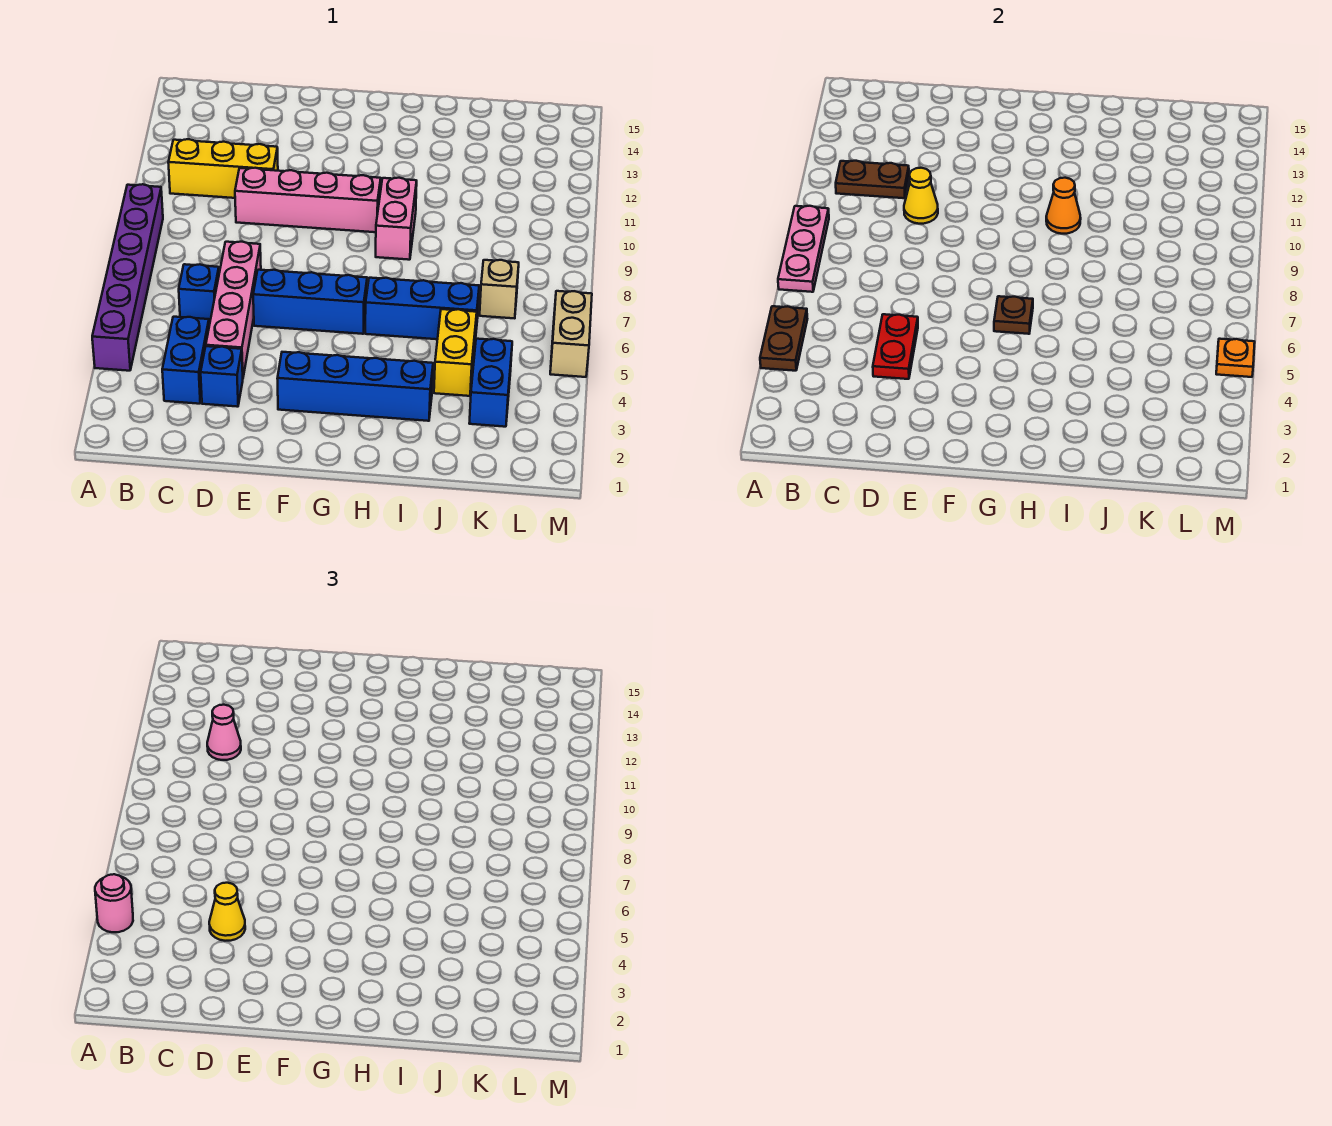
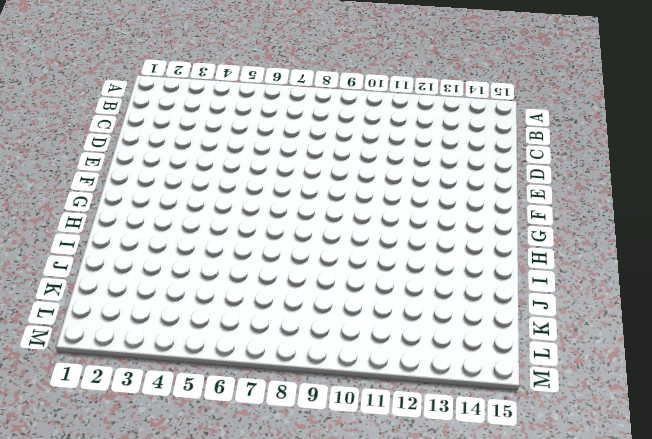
none -> purple 1x6 brick [92,184,163,371]
none -> yellow 1x3 brick [168,139,278,198]
none -> blue 1x2 brick [162,317,209,404]

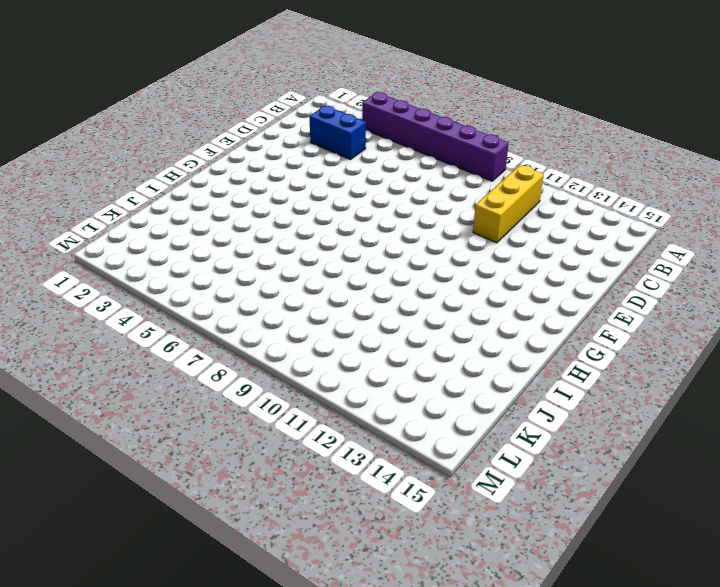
none -> blue 1x1 brick [179,264,219,323]
none -> blue 1x1 brick [201,346,243,407]
none -> pink 1x4 brick [206,242,261,376]

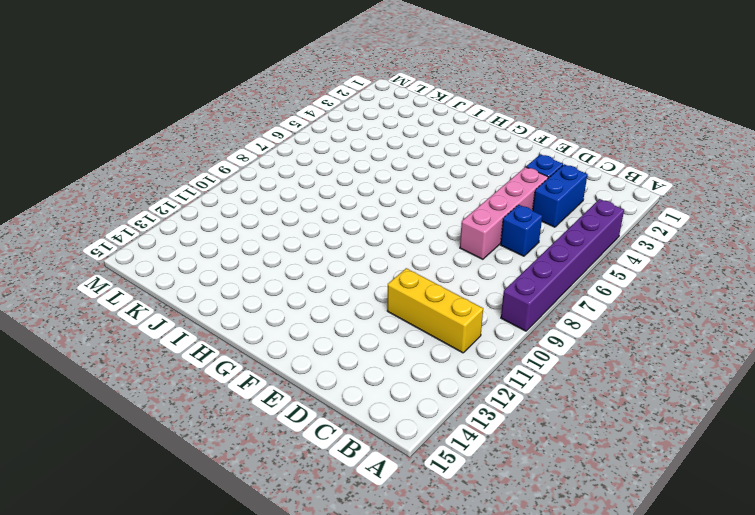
none -> pink 1x4 brick [235,168,381,232]
none -> blue 1x3 brick [253,270,367,334]
none -> blue 1x4 brick [277,352,433,421]

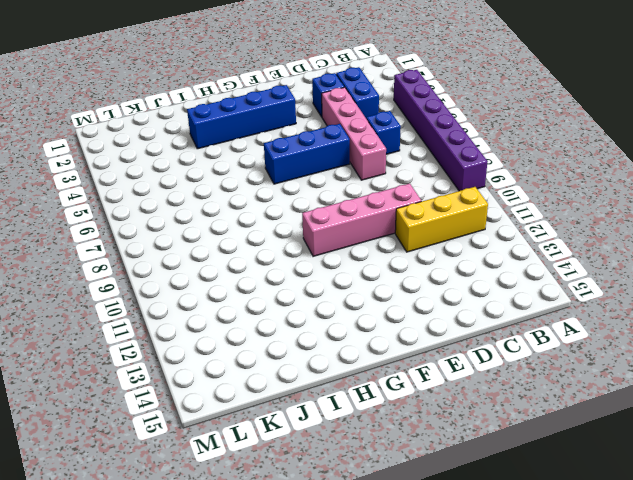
none -> blue 1x3 brick [365,278,479,340]
none -> pink 1x2 brick [376,178,417,260]
none -> yellow 1x2 brick [434,309,477,396]

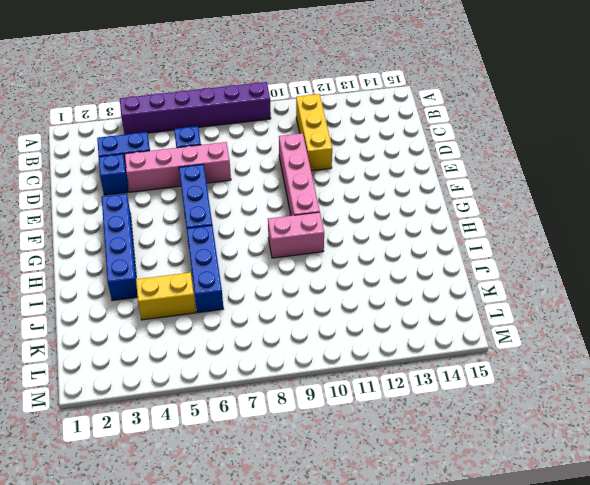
none -> blue 1x2 brick [469,339,512,427]
none -> tan 1x1 brick [480,260,519,318]
none -> tan 1x2 brick [550,291,592,377]

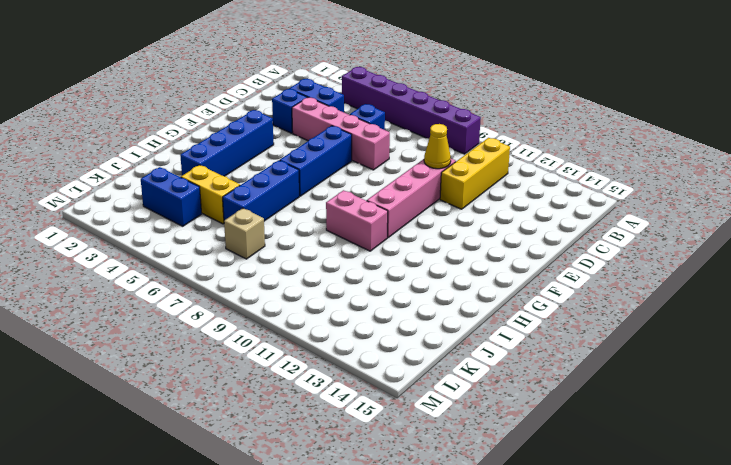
none -> tan 1x2 brick [550,291,592,377]
none -> brown 1x2 plate [760,306,807,371]
none -> pink 1x3 plate [778,206,829,292]

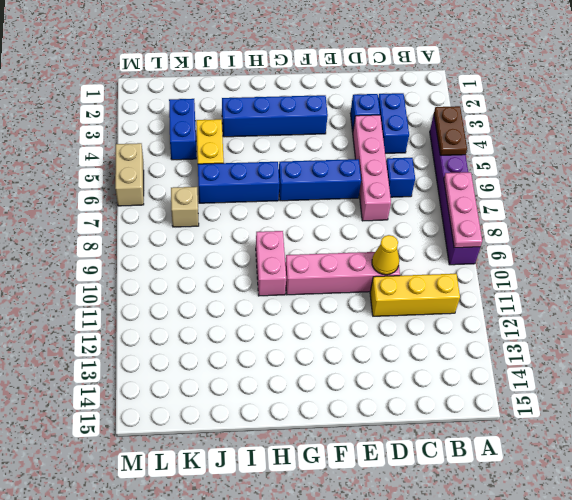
none -> brown 1x2 plate [836,161,909,198]
none -> red 1x2 plate [873,314,918,379]
none -> brown 1x1 plate [994,296,1033,334]

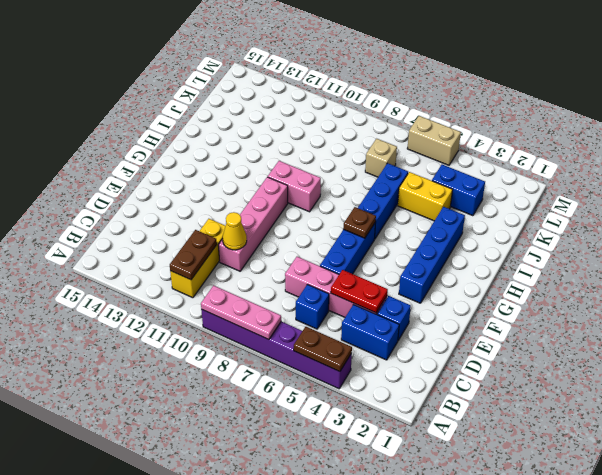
none -> orange 1x1 cone [1046,178,1081,234]
none -> orange 1x1 plate [1216,339,1255,377]
none -> pink 1x1 round brick [95,874,133,932]

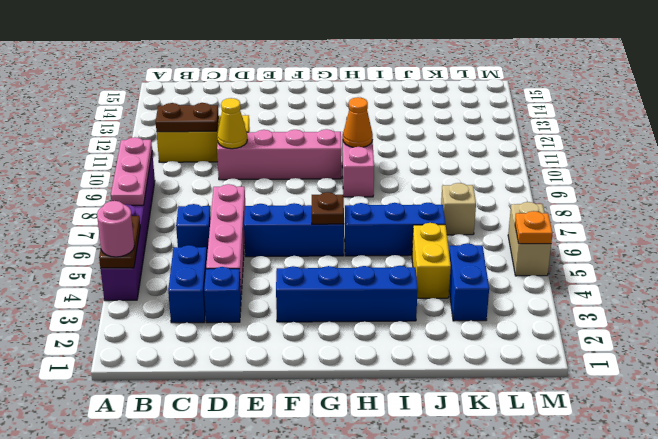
none -> red 1x2 plate [873,314,918,379]
none -> pink 1x1 cone [207,705,241,760]
none -> yellow 1x1 cone [209,883,245,941]

